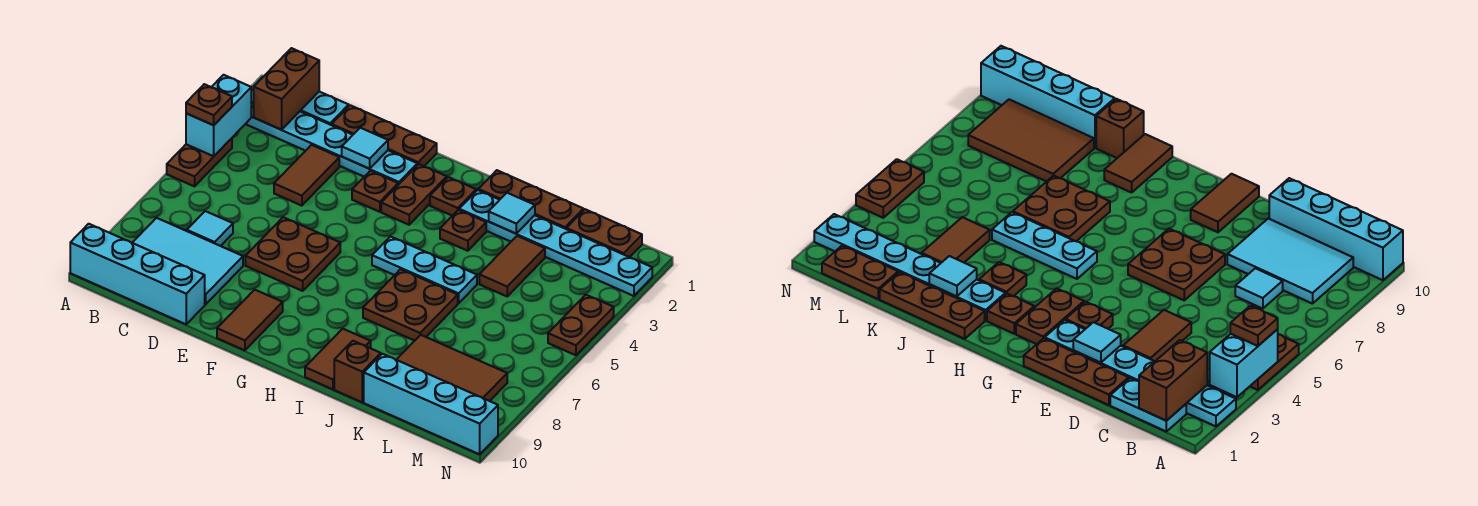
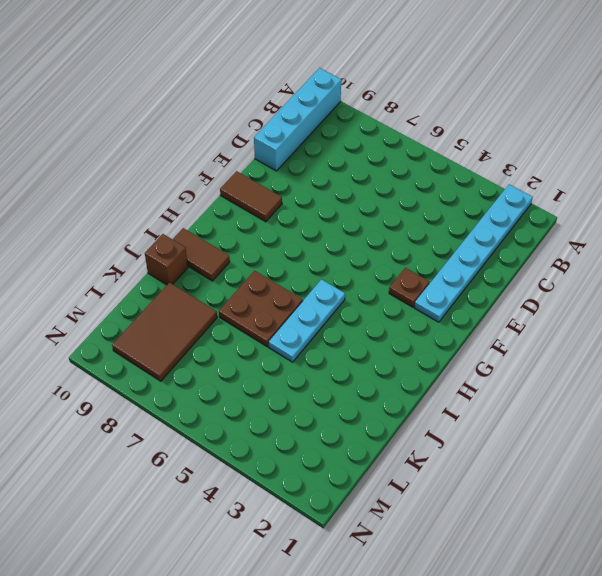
none -> brown 1x2 plate [167,138,232,186]
none -> cyan 1x2 plate [300,92,349,125]
none -> cyan 2x3 tile [132,218,243,305]
none -> cyan 1x1 tile [187,211,233,246]

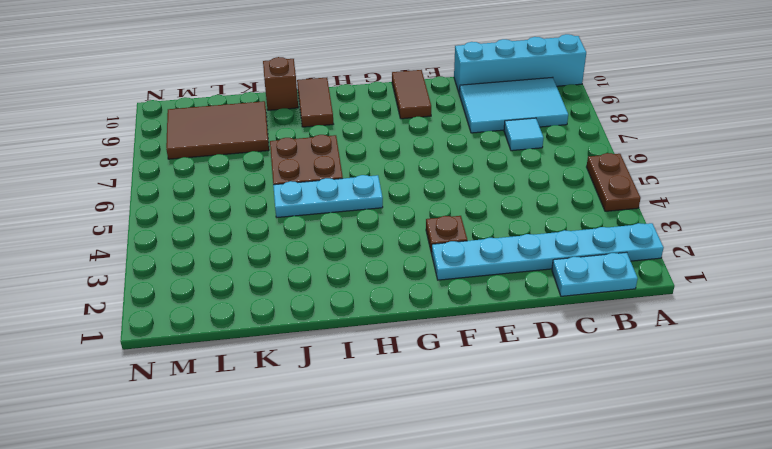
none -> brown 1x3 plate [332,105,437,166]
none -> brown 1x2 tile [274,145,339,206]
none -> brown 2x2 plate [245,217,340,291]
none -> brown 1x2 plate [381,164,447,225]

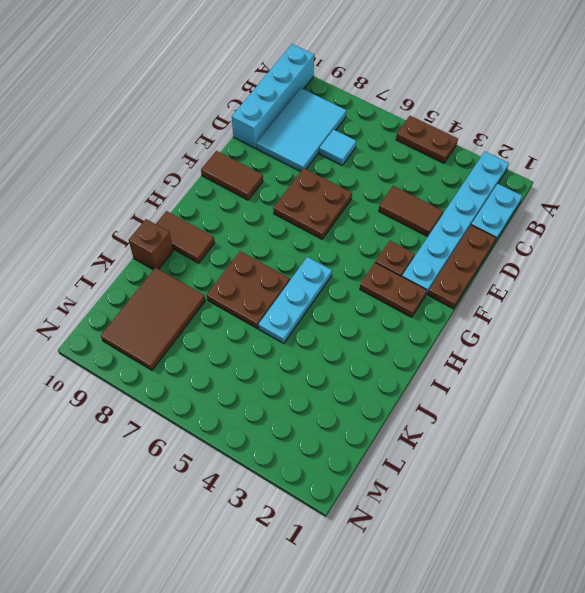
none -> brown 1x1 plate [430,177,476,216]
none -> brown 1x3 plate [478,170,583,229]
none -> cyan 1x6 plate [459,190,652,296]
none -> brown 1x1 plate [440,210,486,251]

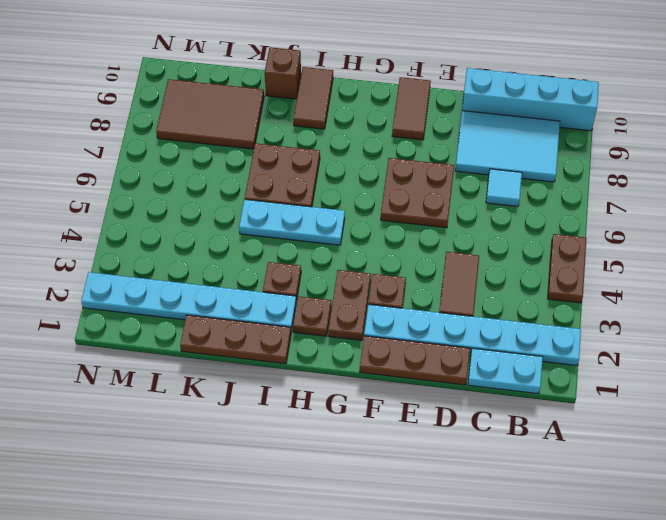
none -> brown 1x2 tile [479,236,545,296]
none -> cyan 1x4 brick [364,354,498,454]
none -> brown 1x2 plate [567,209,642,257]
none -> brown 1x2 plate [548,295,614,355]

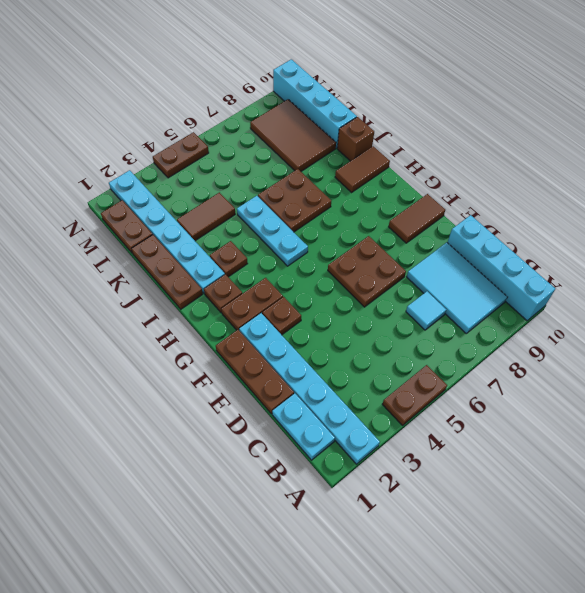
none -> brown 1x2 tile [274,145,339,206]
none -> cyan 1x2 brick [186,75,251,156]
none -> brown 1x2 brick [254,48,319,130]
none -> cyan 1x1 tile [342,128,388,169]

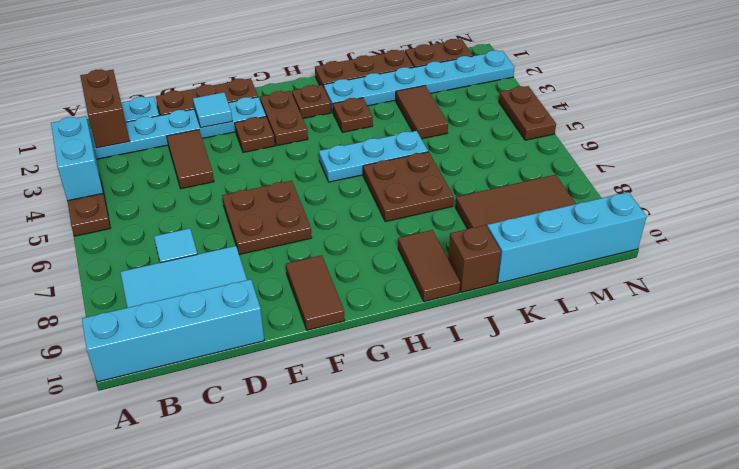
none -> cyan 1x1 tile [489,193,535,234]
none -> brown 1x1 plate [186,84,232,125]

